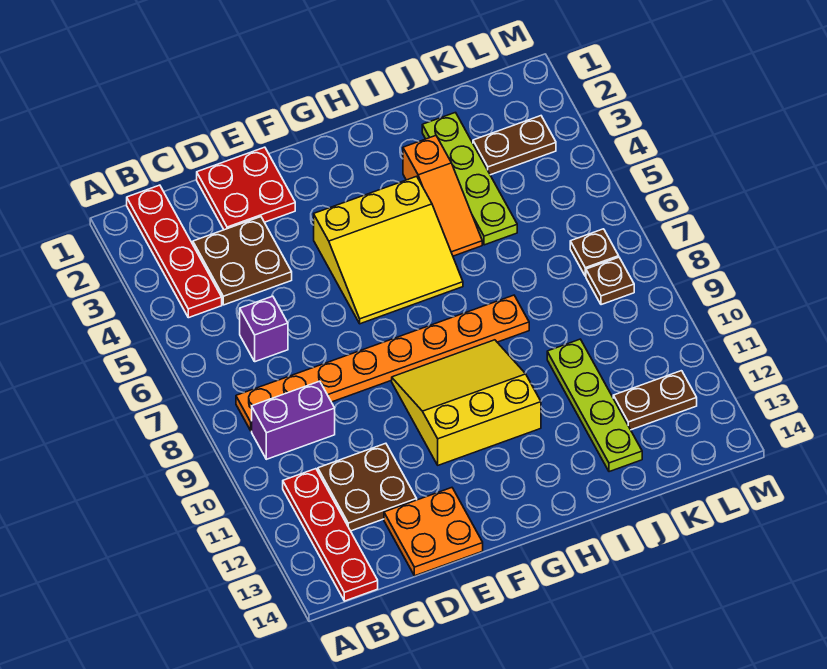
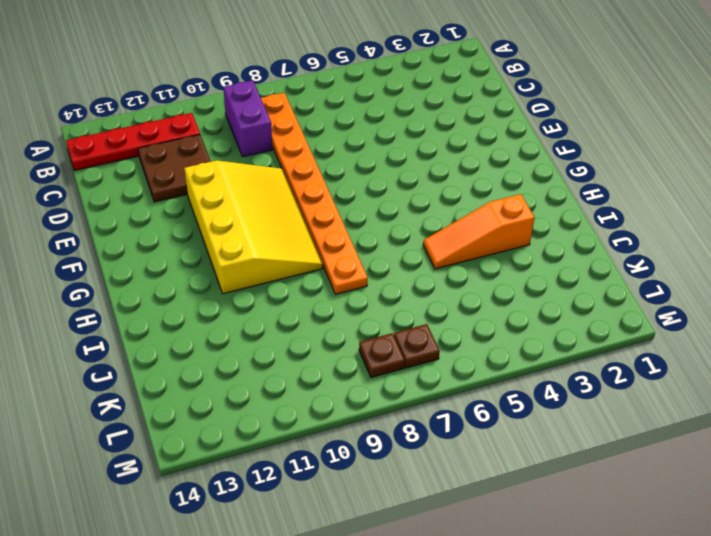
yellow 3x4 slope [184,160,323,294] -> yellow 3x3 slope [392,340,541,465]
none -> red 1x4 plate [127,185,222,318]
none -> brown 2x2 plate [193,217,292,305]
none -> purple 1x1 brick [240,296,288,362]

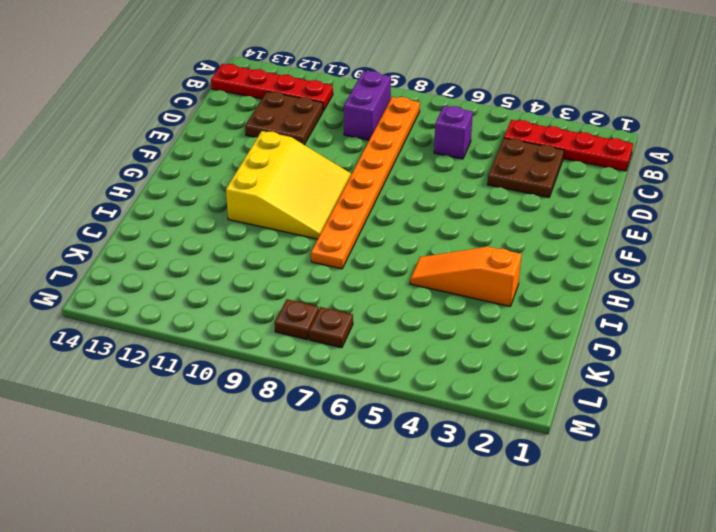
none -> red 2x2 plate [197,147,295,230]
none -> orange 2x2 plate [384,488,483,576]
none -> yellow 3x3 slope [314,176,463,324]

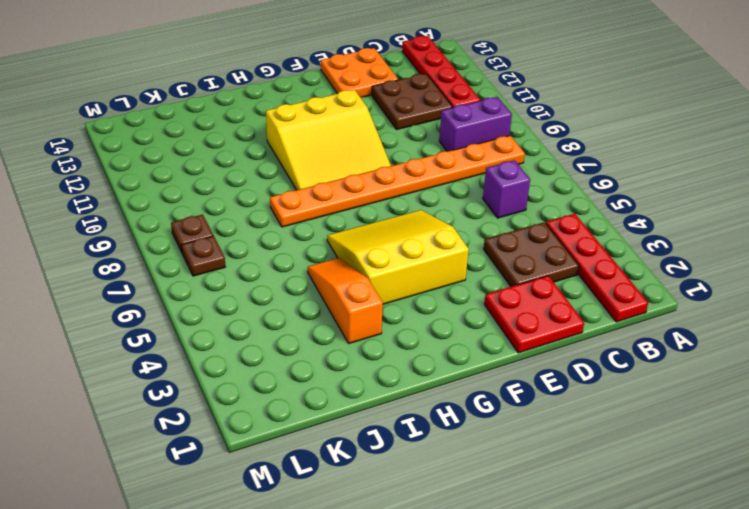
none -> lime 1x4 plate [422,113,517,245]
none -> lime 1x4 plate [547,339,642,472]
none -> brown 1x2 plate [473,116,556,175]

